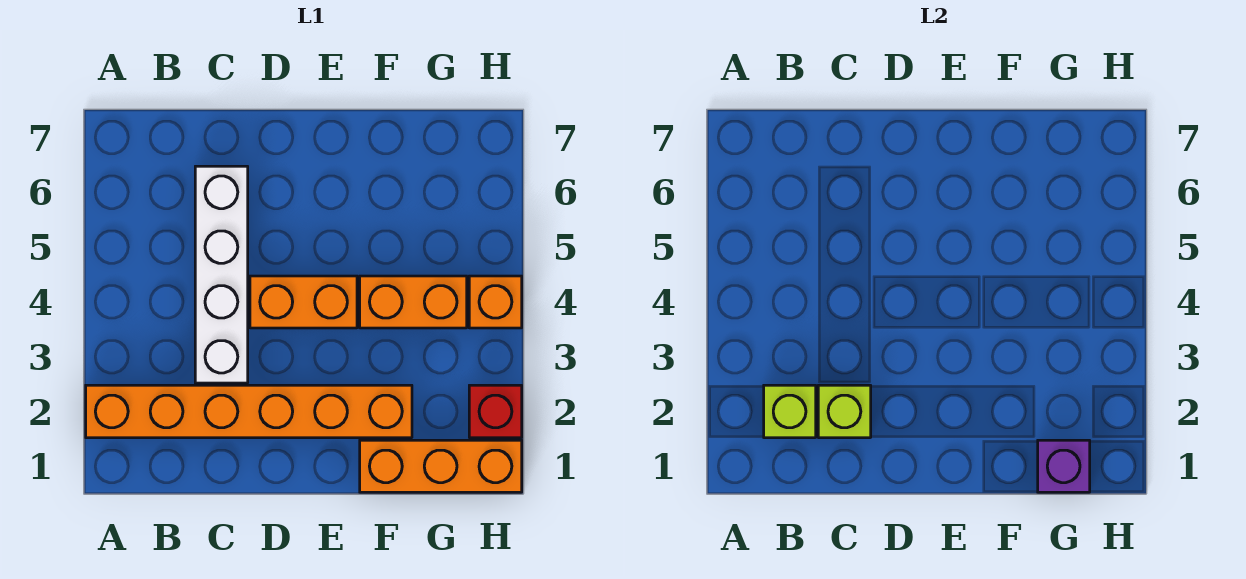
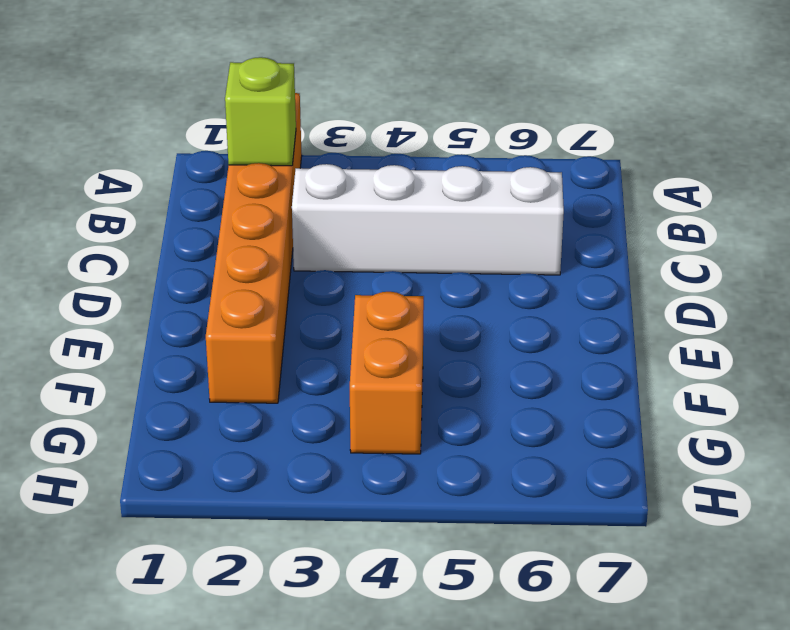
none -> orange 1x2 brick [250,276,357,328]
none -> orange 1x3 brick [360,440,522,492]

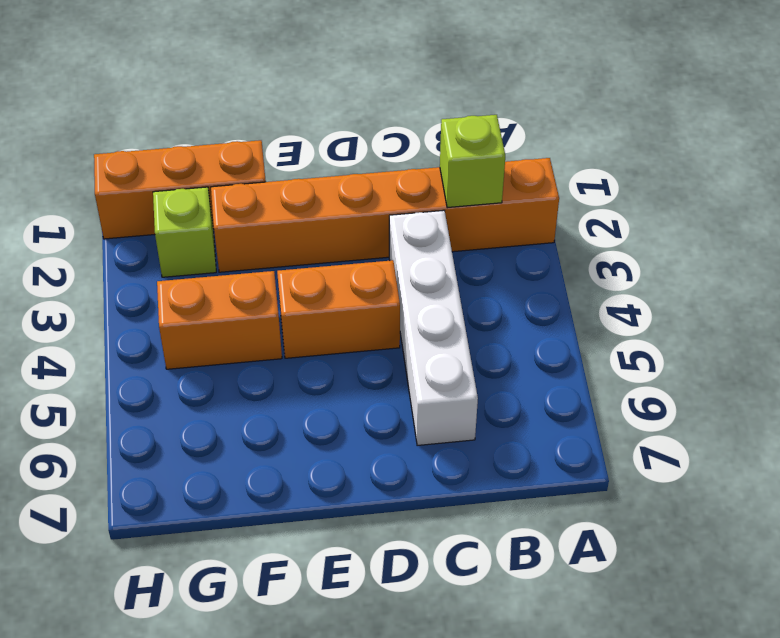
lime 1x1 brick [153,187,216,277] -> lime 1x1 brick moved to [818,385,871,438]
none -> red 1x1 brick [469,385,522,438]
none -> orange 1x1 brick [469,276,522,328]

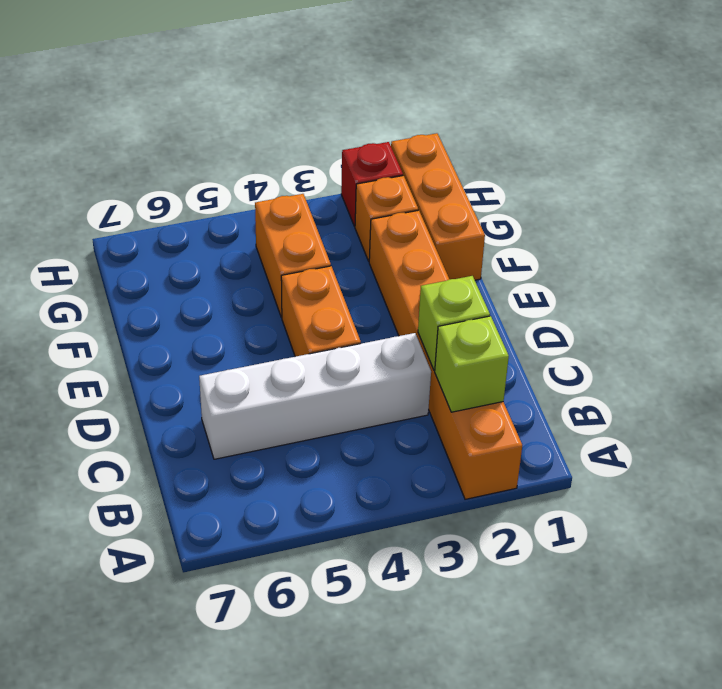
orange 1x1 brick [355,176,418,261] -> orange 1x1 brick moved to [469,276,522,328]
none -> purple 1x1 brick [1038,440,1090,492]

